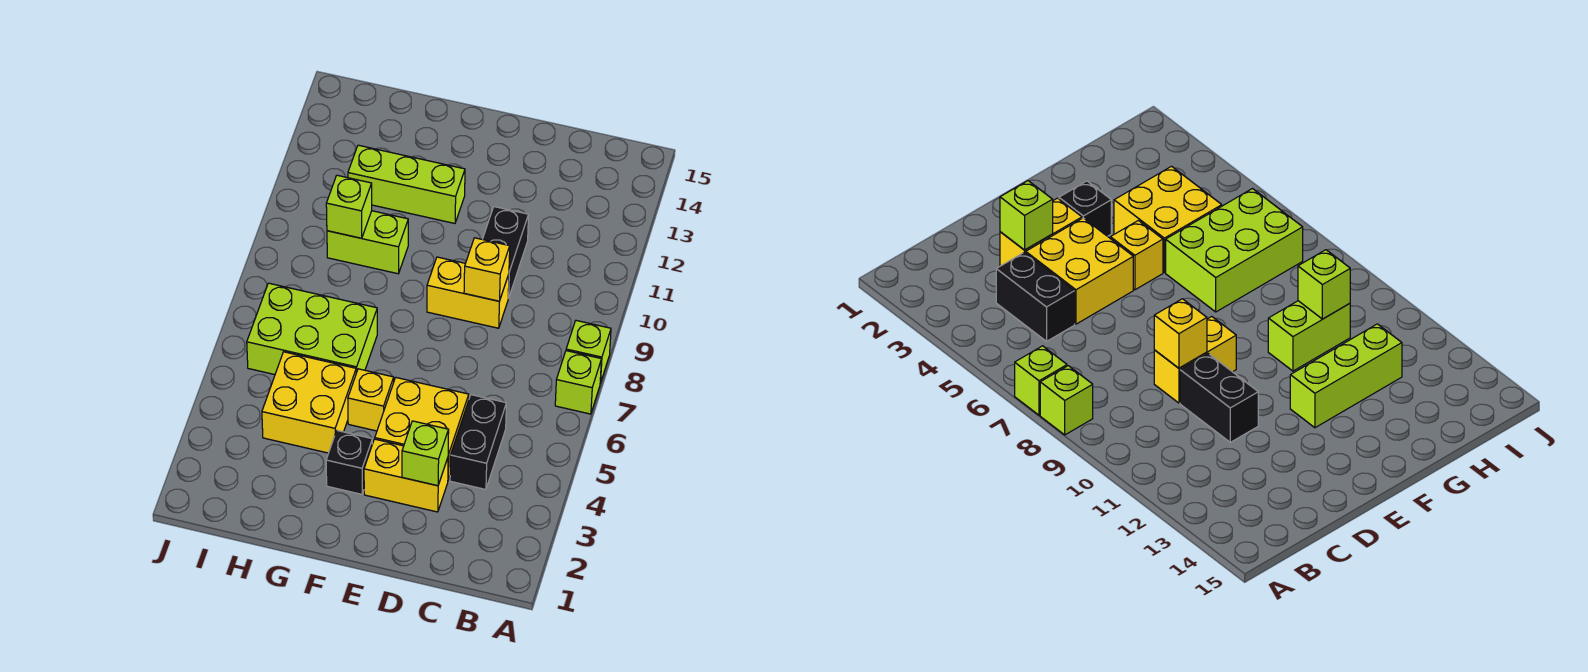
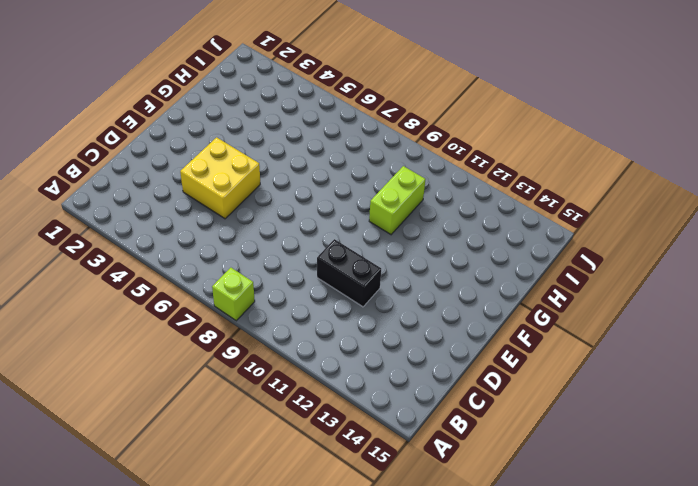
none -> lime 1x1 brick [555,351,601,414]
none -> black 1x2 brick [450,395,506,489]
none -> yellow 1x2 brick [364,439,448,512]

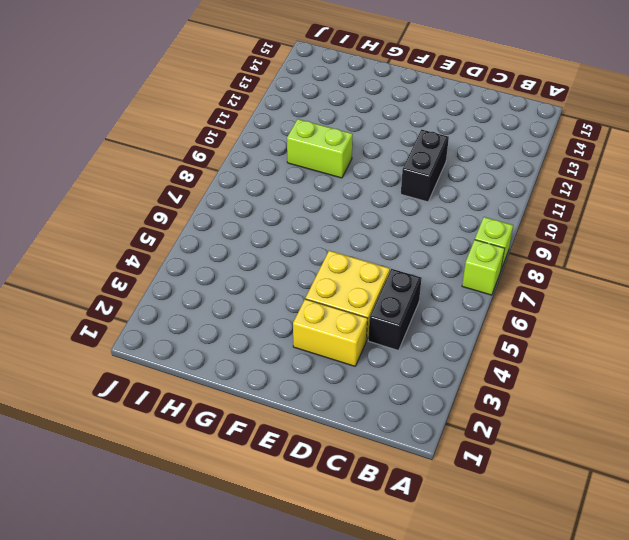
none -> yellow 1x2 brick [427,257,509,328]
none -> black 1x1 brick [326,431,372,494]
none -> yellow 1x1 brick [348,369,394,431]

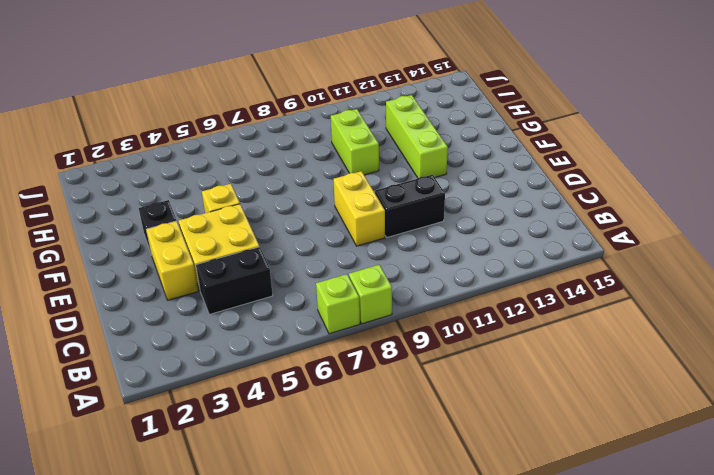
none -> yellow 2x2 brick [262,352,356,453]
none -> lime 2x3 brick [247,283,377,375]
none -> lime 1x1 brick [402,421,449,486]

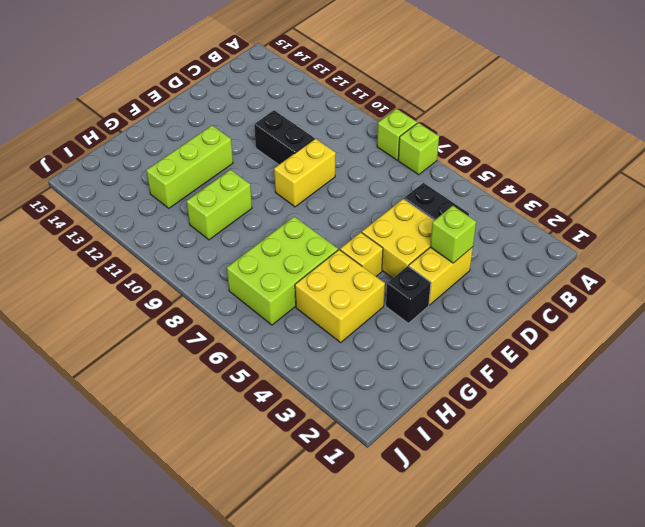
none -> yellow 1x1 brick [464,238,510,301]
none -> lime 1x1 brick [326,175,372,238]

